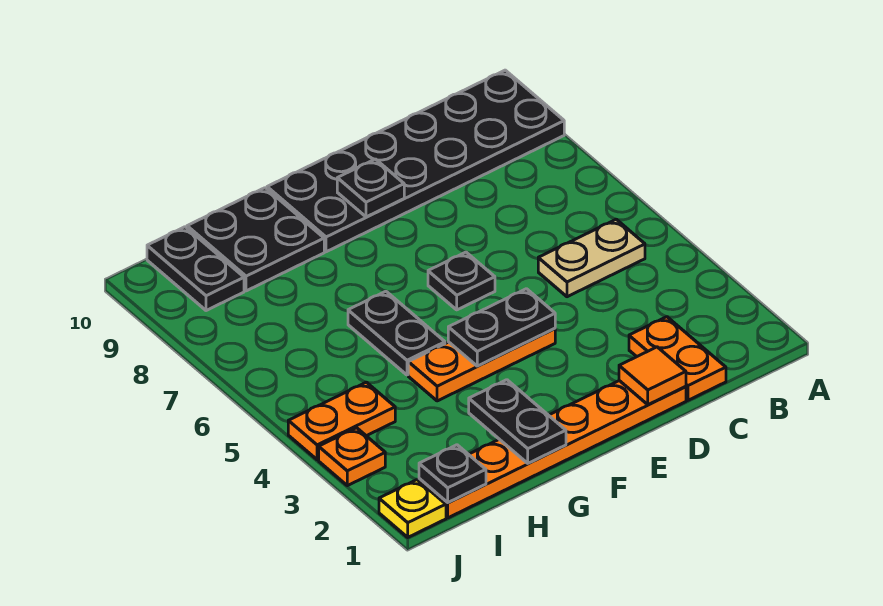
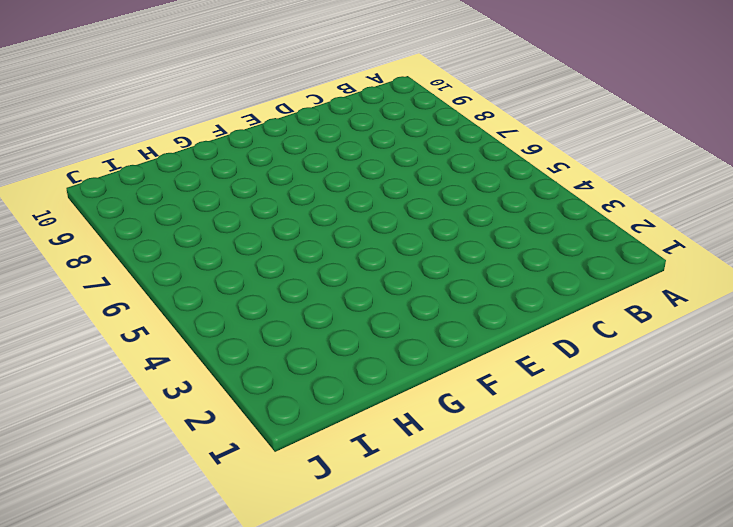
none -> black 2x6 plate [267,70,564,252]
none -> tan 1x2 plate [538,219,645,297]
none -> orange 1x2 plate [629,317,726,400]

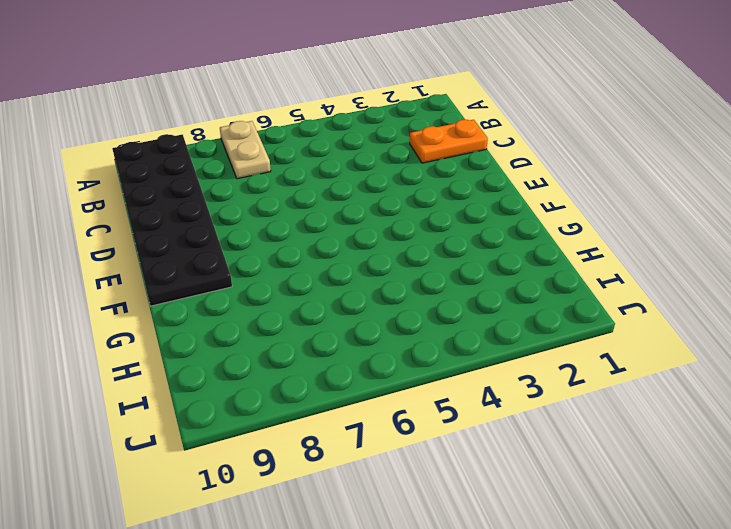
tan 1x2 plate [220,121,271,179] -> tan 1x2 plate moved to [538,219,645,297]
none -> orange 1x6 plate [419,381,686,518]
none -> orange 1x3 plate [408,328,555,401]
none -> black 1x1 plate [428,252,495,310]

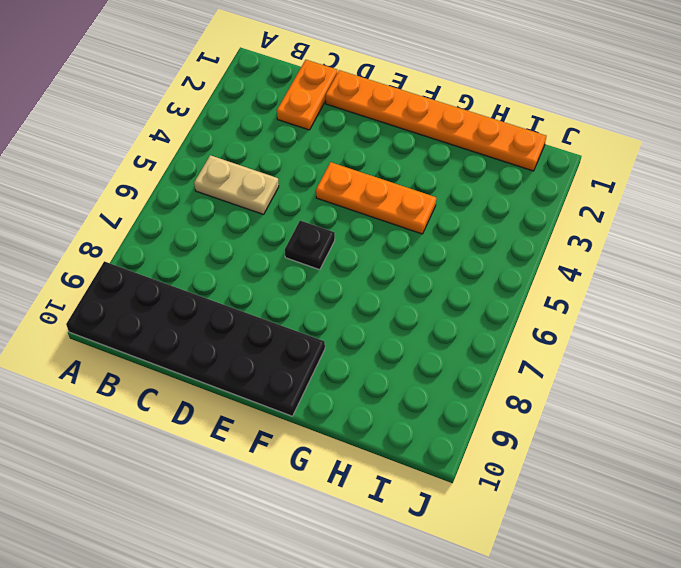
none -> black 1x2 plate [348,291,445,375]
none -> black 2x2 plate [187,188,324,291]
none -> orange 1x2 plate [288,382,395,460]

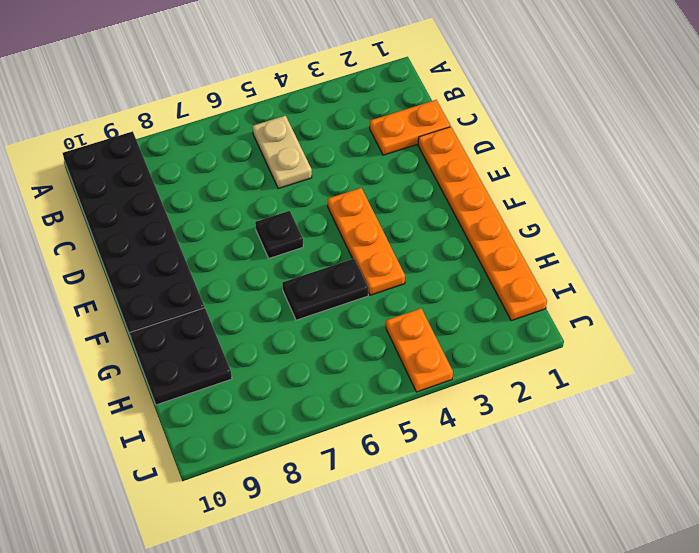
none -> black 1x2 plate [147,227,244,311]
none -> yellow 1x1 plate [379,480,446,537]
none -> orange 1x1 plate [319,428,385,486]

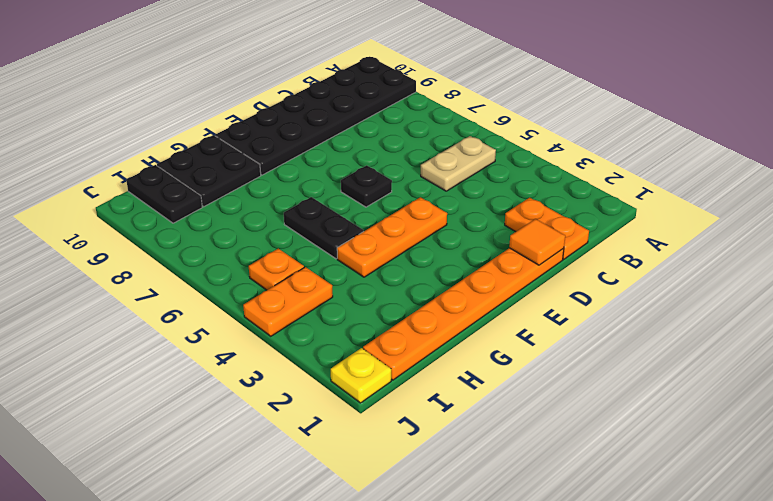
orange 1x1 plate [249,249,304,290] -> orange 1x1 plate moved to [319,428,385,486]
none -> black 1x2 plate [448,289,555,366]
none -> black 1x1 plate [337,159,404,217]
none -> black 1x2 plate [469,380,566,463]

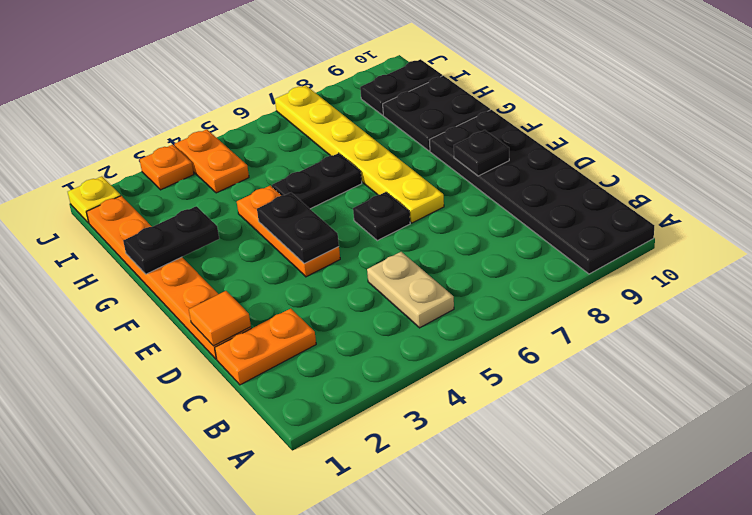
yellow 1x6 plate [275,85,444,223] -> none
none -> black 1x1 plate [419,445,486,503]

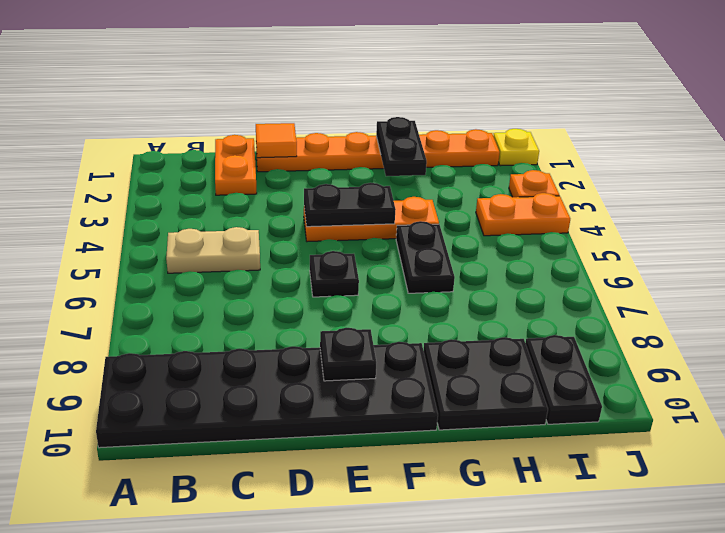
none -> black 1x1 plate [419,445,486,503]

